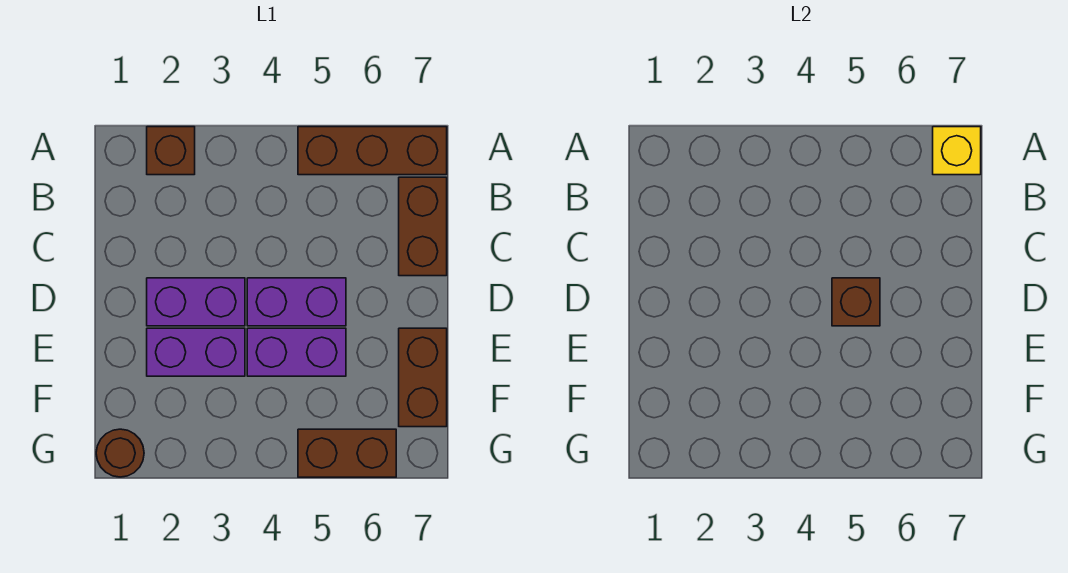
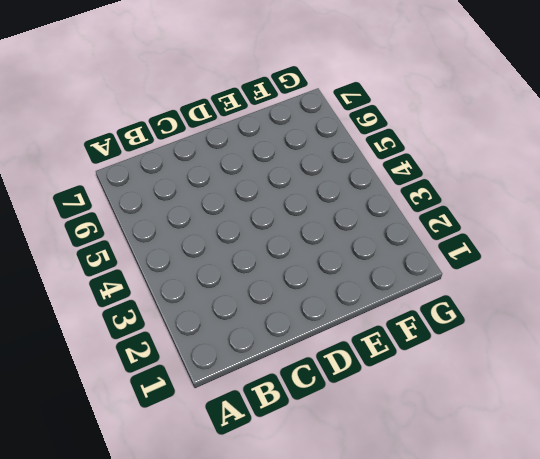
none -> brown 1x1 brick [147,127,195,175]
none -> brown 1x3 brick [298,127,447,175]
none -> brown 1x2 brick [399,177,447,276]

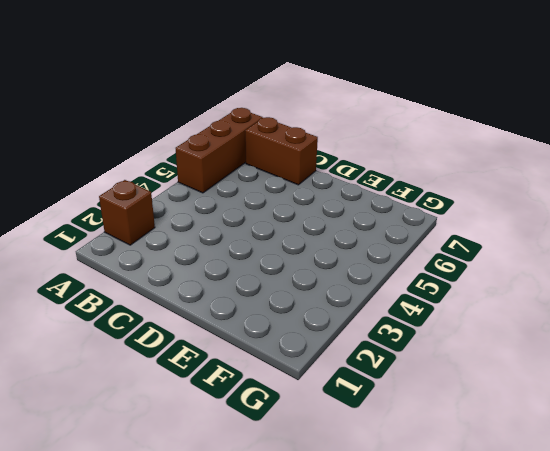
none -> purple 1x2 brick [147,278,245,326]
none -> purple 1x2 brick [247,278,346,326]
none -> purple 1x2 brick [147,328,245,376]

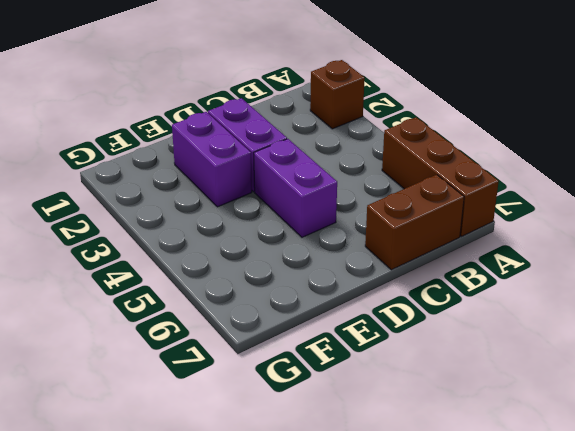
none -> purple 1x2 brick [247,328,346,376]
none -> brown 1x2 brick [399,328,447,427]
none -> brown 1x1 round brick [96,429,144,477]

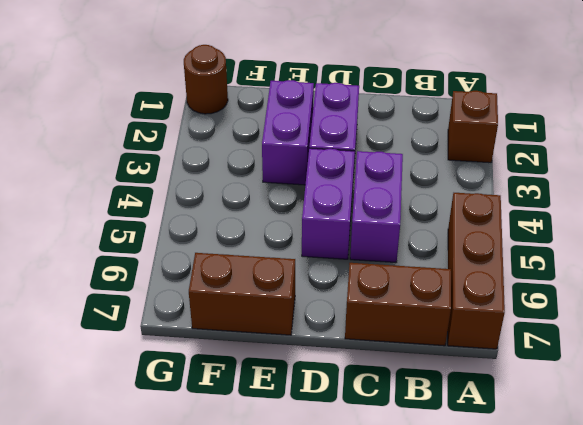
purple 1x2 brick [350,151,403,262] -> purple 1x2 brick moved to [247,328,346,376]
none -> brown 1x2 brick [298,429,396,477]
none -> yellow 1x1 brick [933,127,981,175]
none -> brown 1x1 brick [832,278,880,326]

